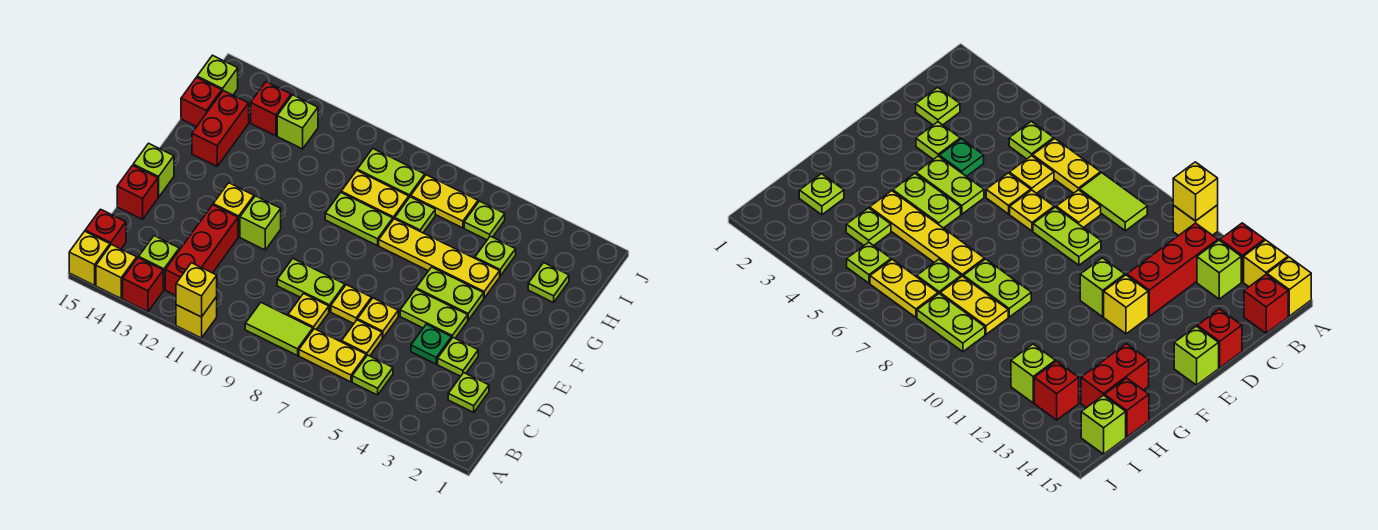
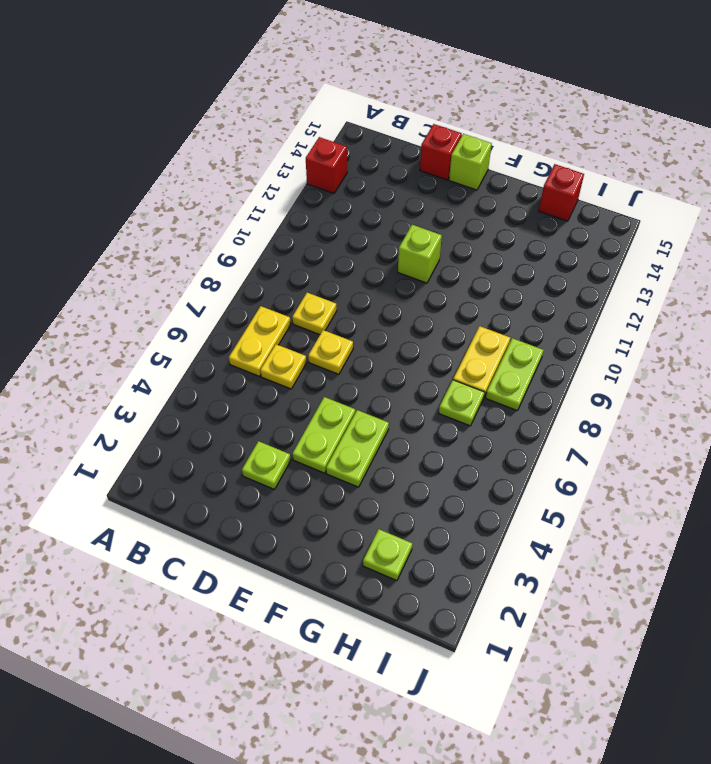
none -> yellow 1x1 brick [176,297,217,338]
none -> yellow 1x1 brick [96,244,137,298]
none -> yellow 1x1 brick [69,231,110,285]
none -> lime 1x1 plate [352,355,393,395]

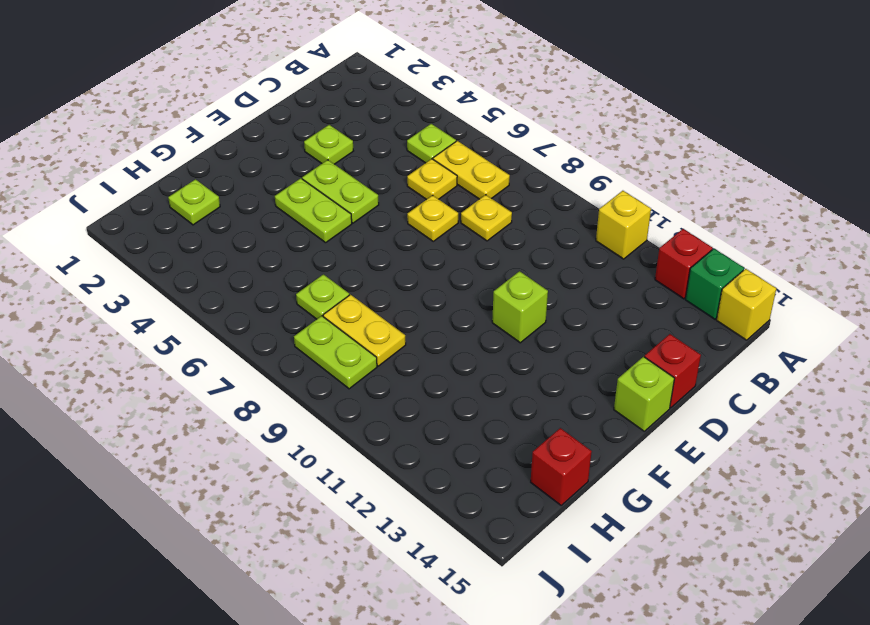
green 1x1 brick [685,249,744,319] -> yellow 1x1 brick [96,244,137,298]
none -> lime 1x2 tile [245,303,313,356]
none -> red 1x3 brick [165,205,238,296]
none -> lime 1x1 brick [139,236,179,290]
none -> red 1x1 brick [85,209,126,249]

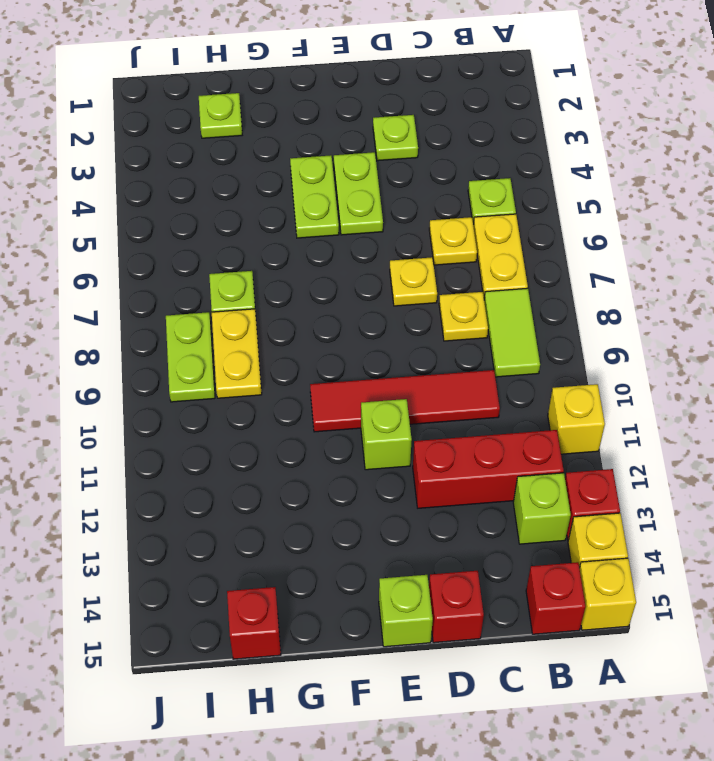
red 1x4 tile [310,370,500,432] -> none
none -> lime 1x1 plate [448,373,489,412]
none -> green 1x1 plate [411,324,452,364]
none -> yellow 1x1 plate [358,298,398,338]
none -> lime 1x2 plate [277,259,345,312]

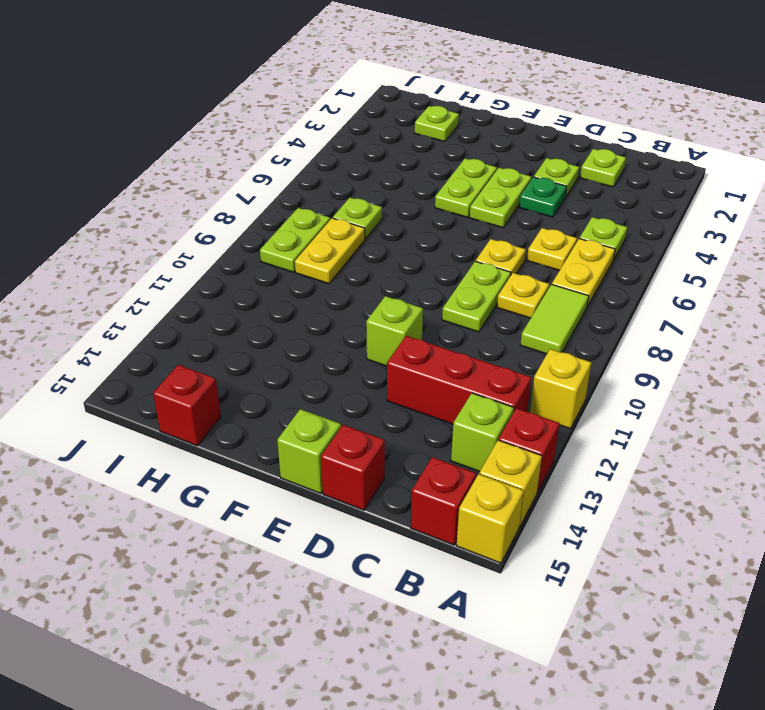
none -> yellow 1x1 plate [358,298,398,338]
none -> yellow 1x1 brick [213,183,254,237]
none -> yellow 1x4 plate [379,219,500,298]
none -> lime 1x2 plate [325,193,393,246]

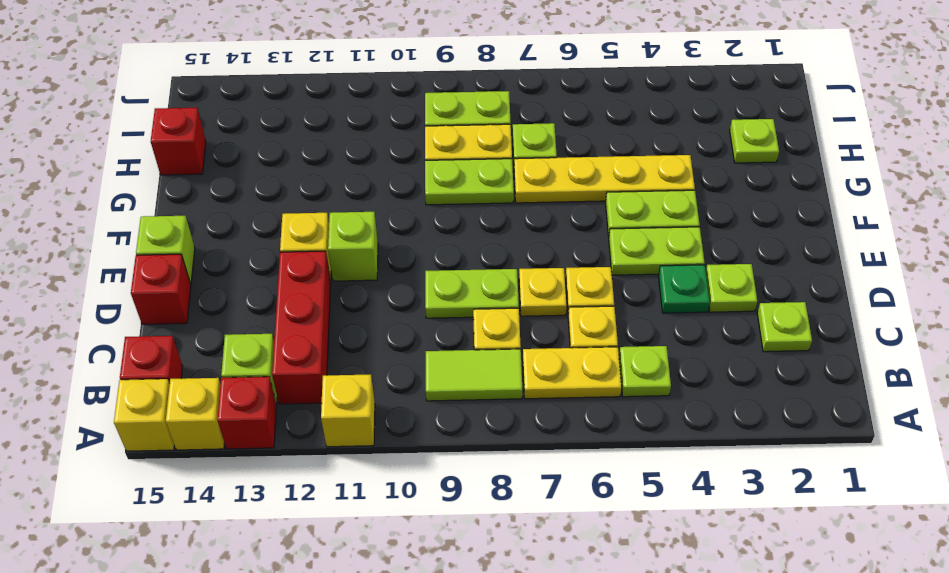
none -> red 1x2 brick [192,91,249,166]
none -> lime 1x1 plate [475,236,516,276]
none -> lime 1x1 plate [464,201,505,240]
none -> yellow 1x2 plate [411,175,478,228]

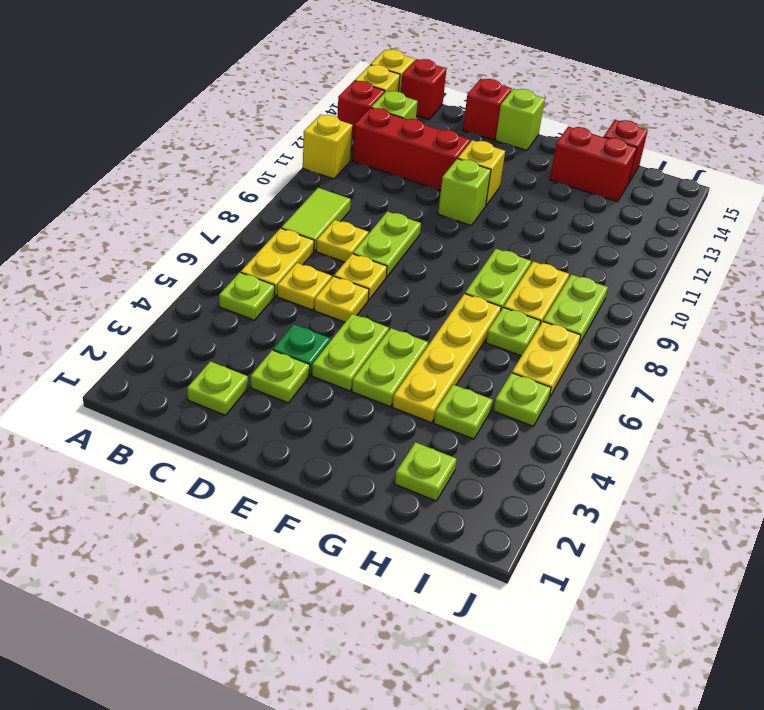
none -> lime 1x1 brick [277,95,318,149]
none -> red 1x1 brick [251,82,291,136]
none -> lime 1x1 brick [197,55,238,95]
none -> yellow 1x1 brick [176,263,217,317]

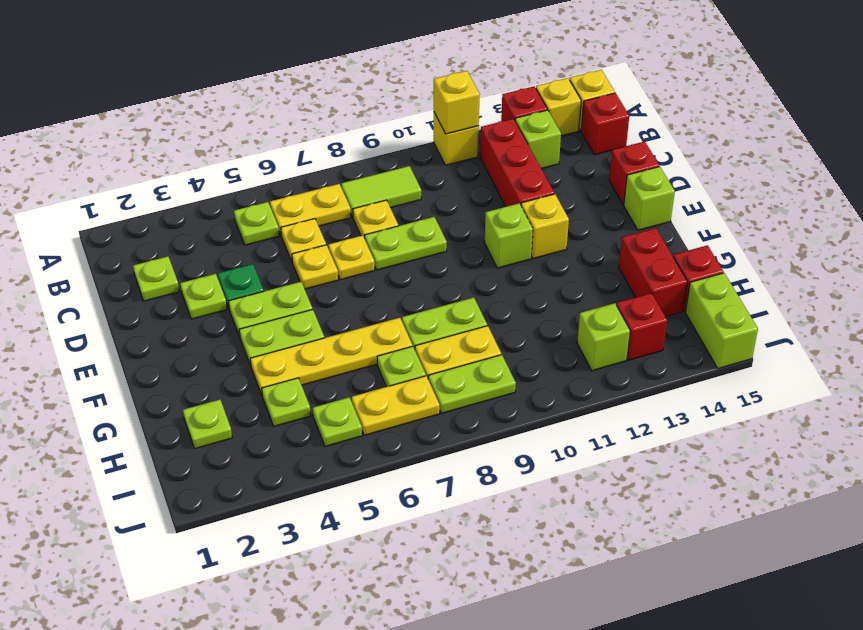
lime 1x2 brick [685,273,758,369] -> lime 1x1 brick [197,55,238,95]

